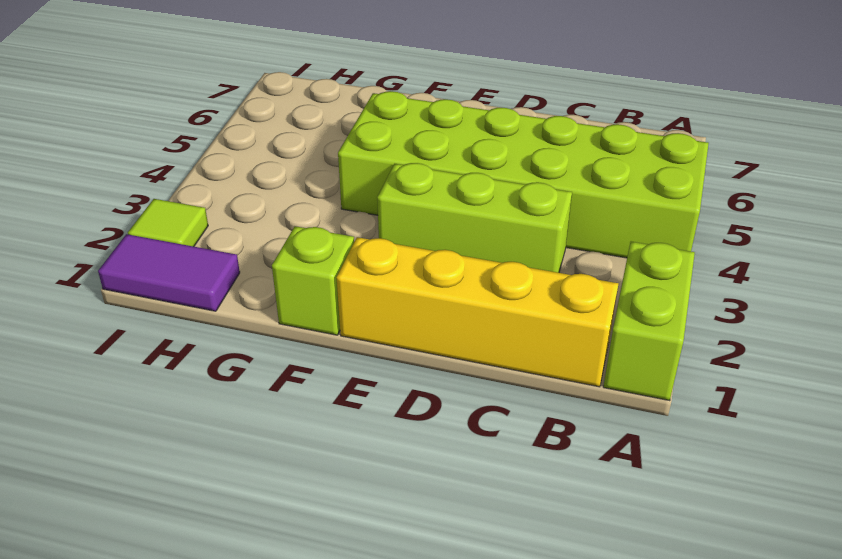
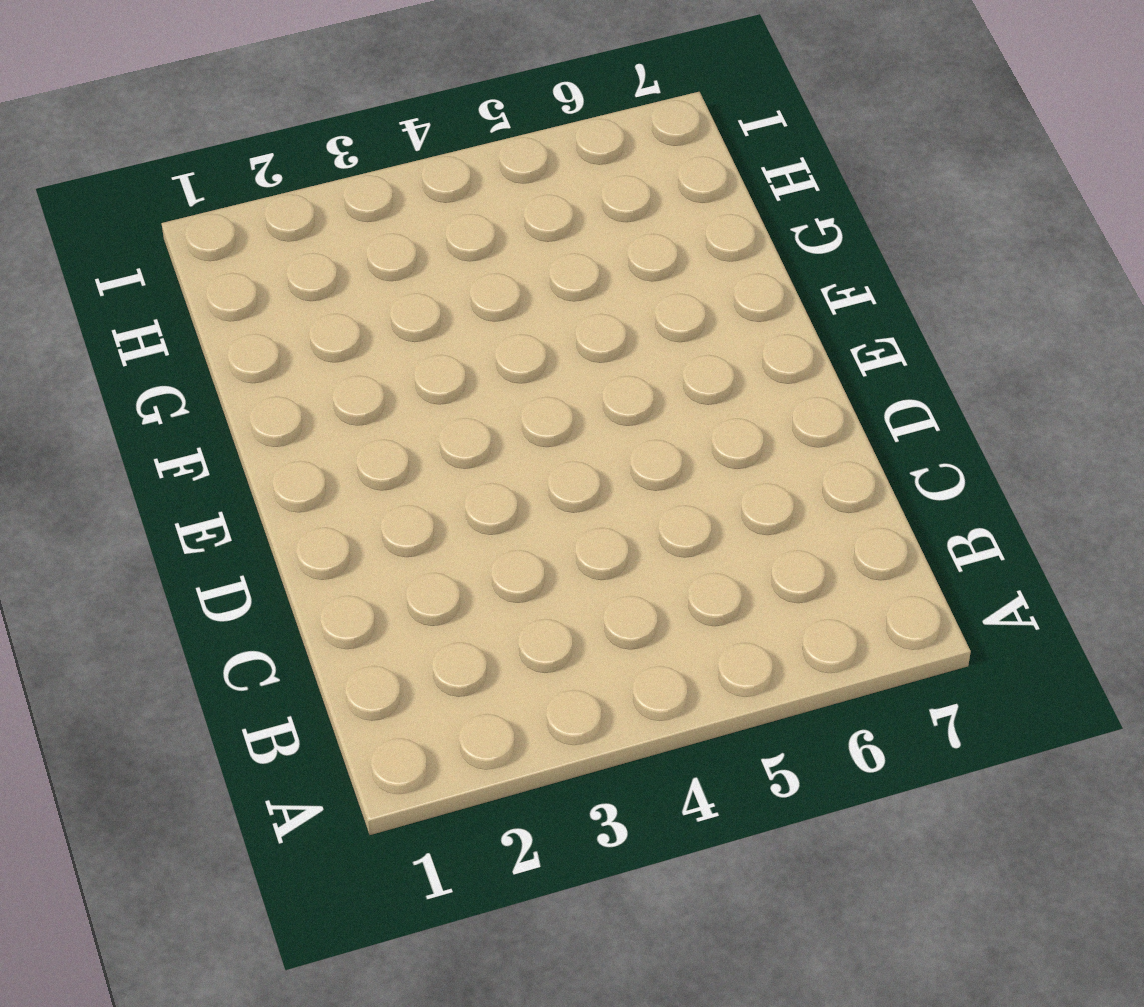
none -> lime 1x2 brick [603,242,695,401]
none -> lime 2x6 brick [338,91,709,258]

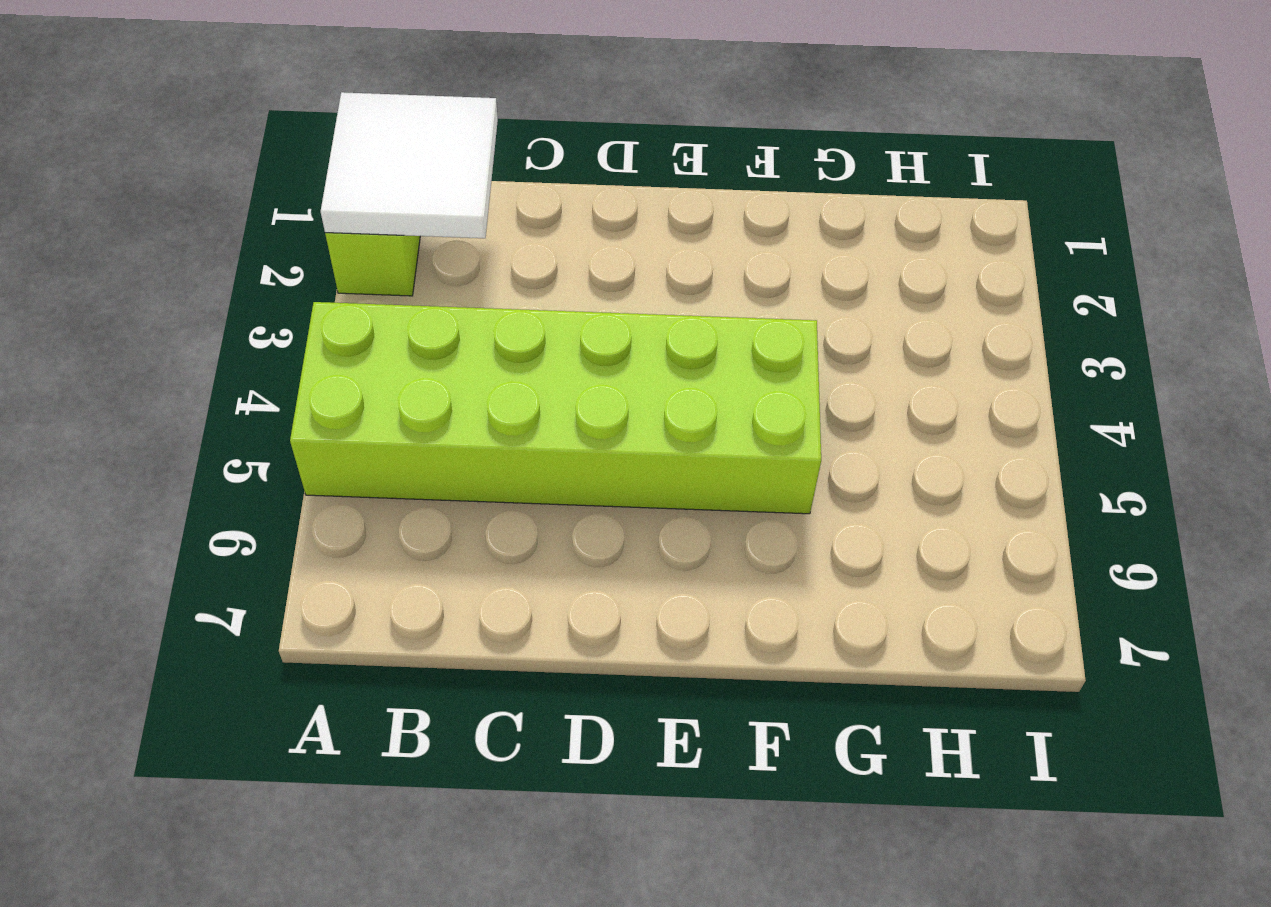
white 2x2 tile [321,92,498,238] -> none
none -> yellow 1x4 brick [336,237,618,387]
none -> lime 1x3 brick [377,163,572,273]

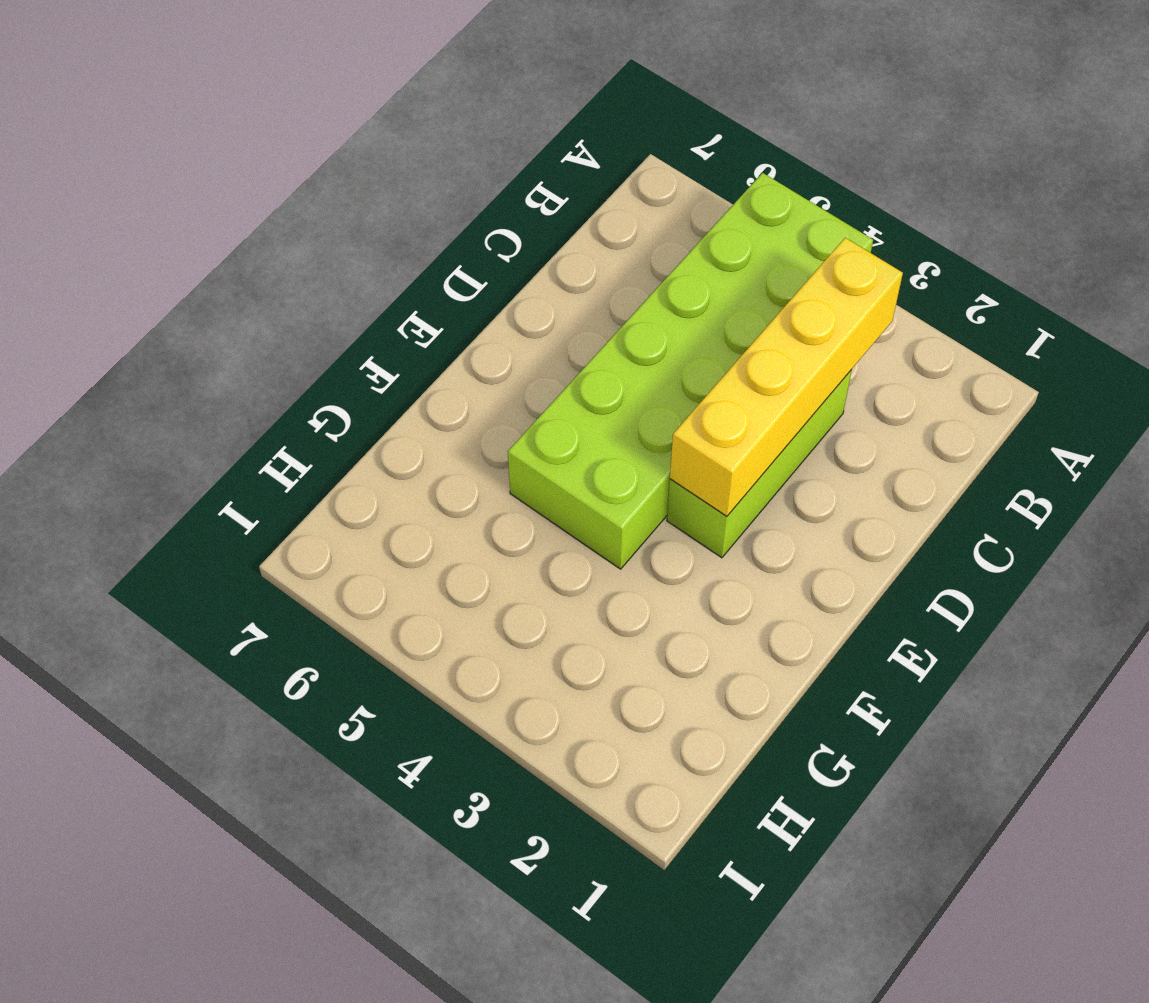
yellow 1x4 brick [670,238,903,516] -> yellow 1x4 brick moved to [336,237,618,387]
none -> lime 1x2 brick [603,242,695,401]
none -> lime 1x1 brick [272,226,354,335]

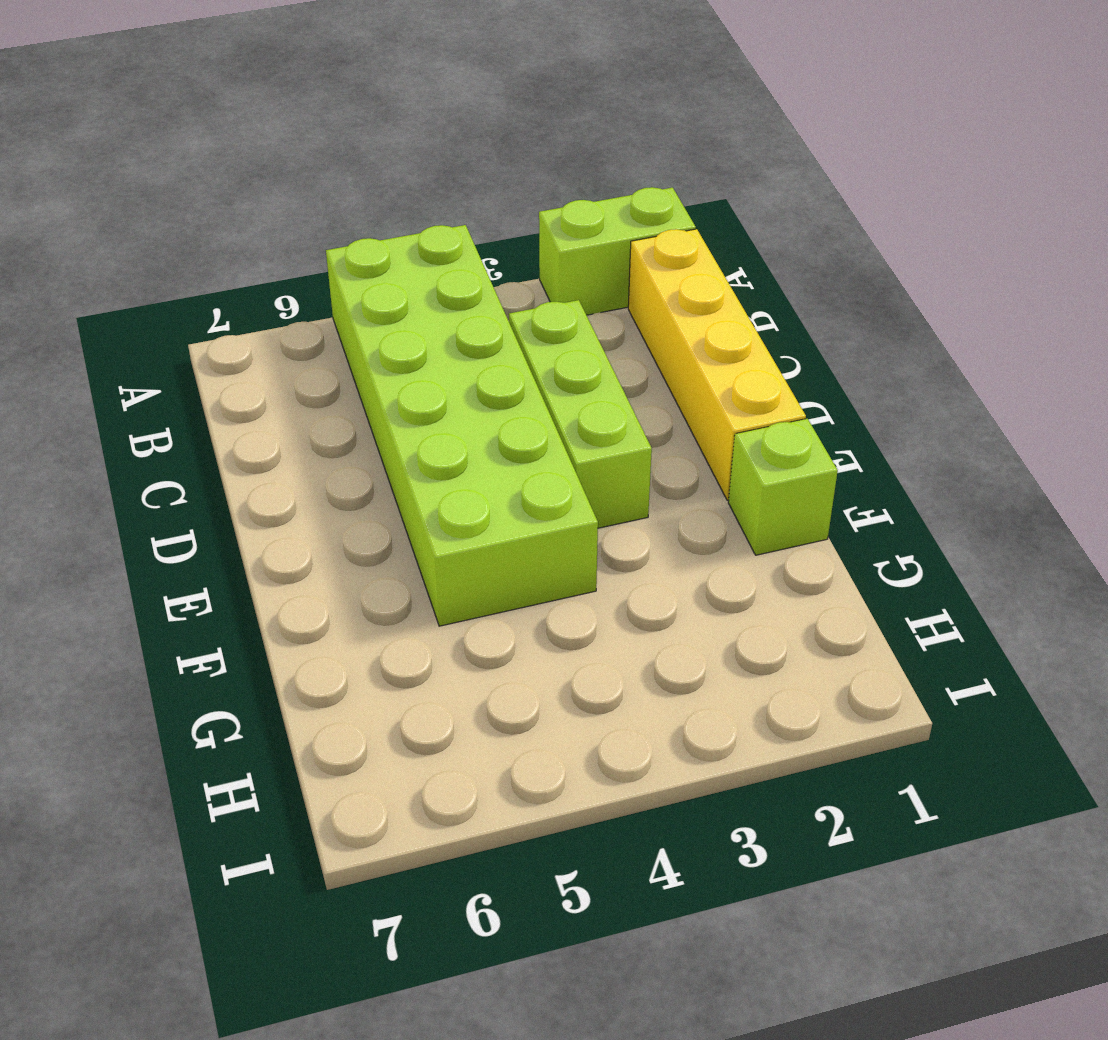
none -> purple 1x2 tile [98,234,240,311]
none -> lime 1x1 tile [128,199,208,247]

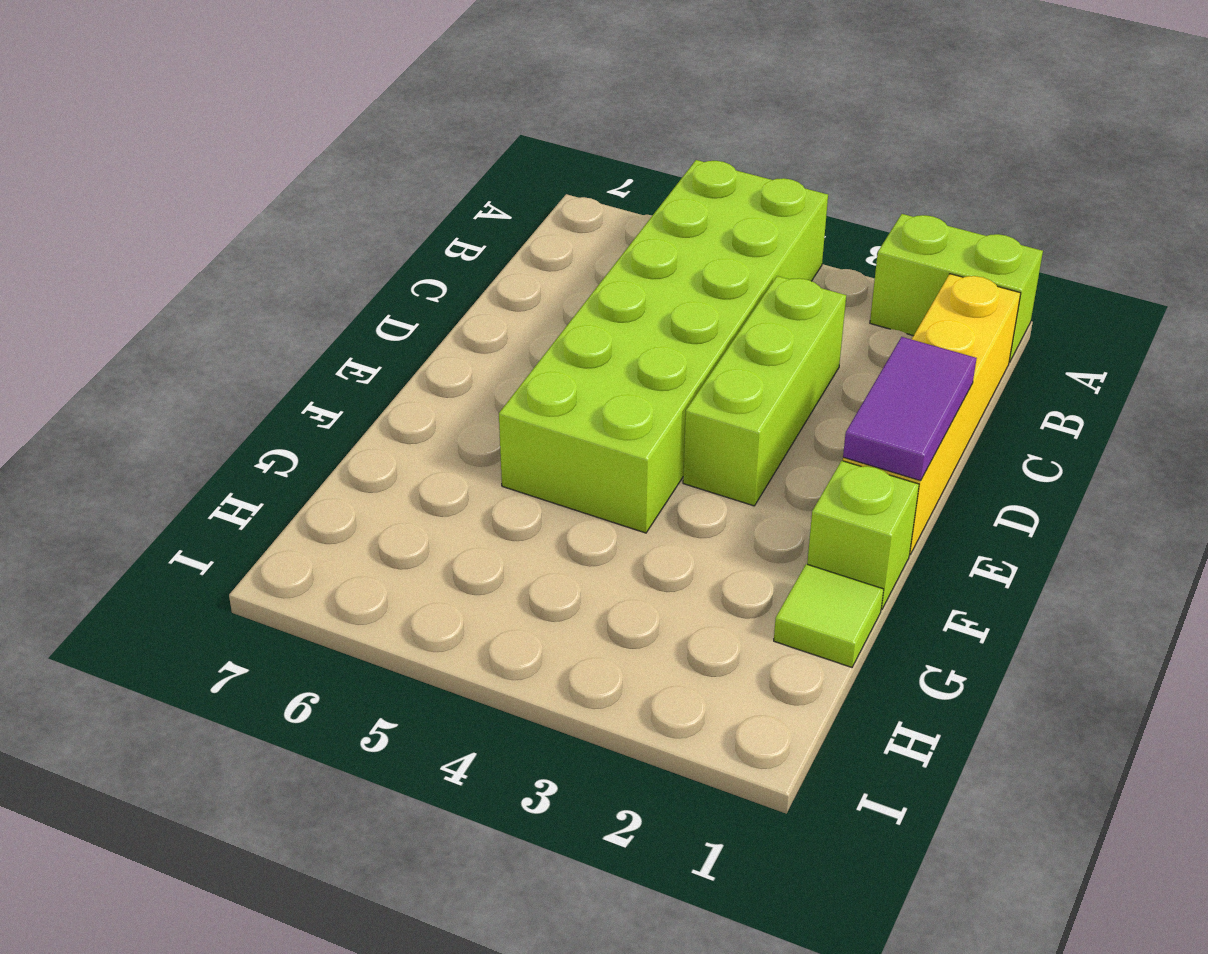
purple 1x2 tile [843,337,977,481] -> purple 1x2 tile moved to [98,234,240,311]
lime 1x1 tile [774,564,884,667] -> lime 1x1 tile moved to [128,199,208,247]

